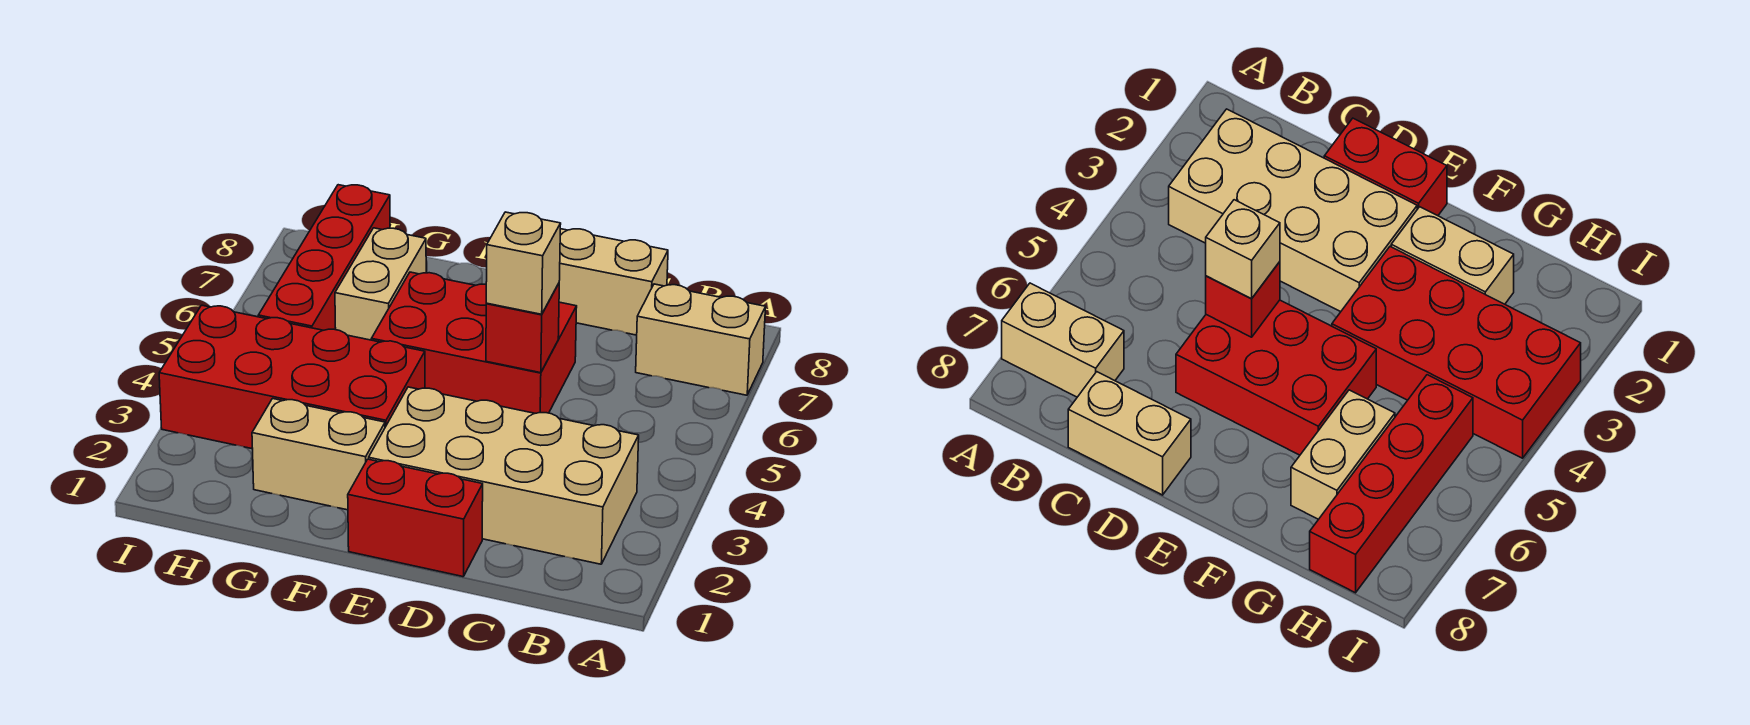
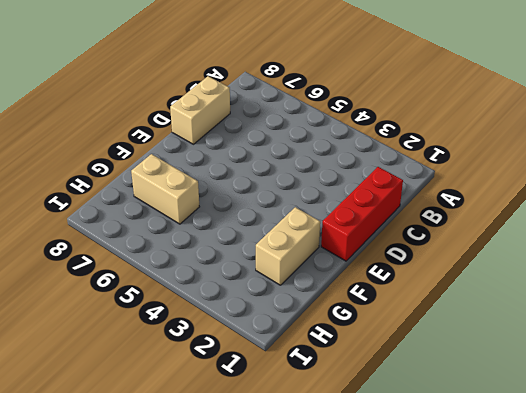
red 1x3 brick [321,167,403,261] -> red 1x2 brick [348,459,483,577]
none -> tan 1x2 brick [636,284,766,395]
none -> tan 2x4 brick [369,387,639,564]

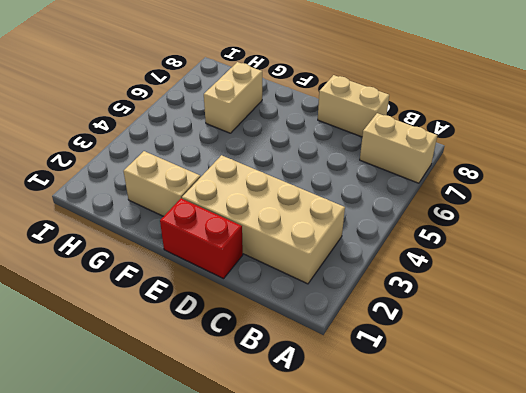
none -> red 2x3 brick [371,272,577,413]
none -> red 2x4 brick [159,305,425,449]

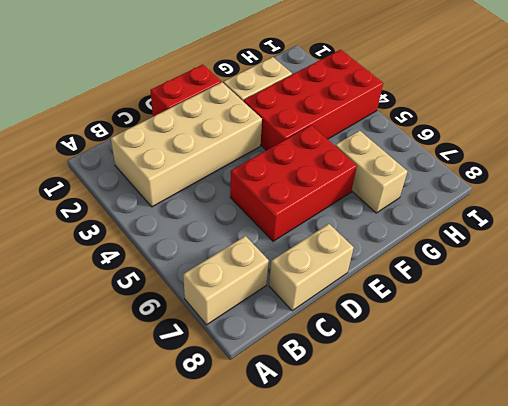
none -> red 1x4 brick [258,185,390,330]
none -> red 1x1 brick [486,284,559,373]

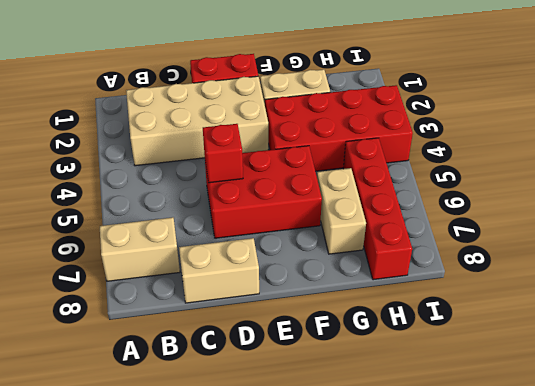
none -> tan 1x1 brick [486,212,561,314]

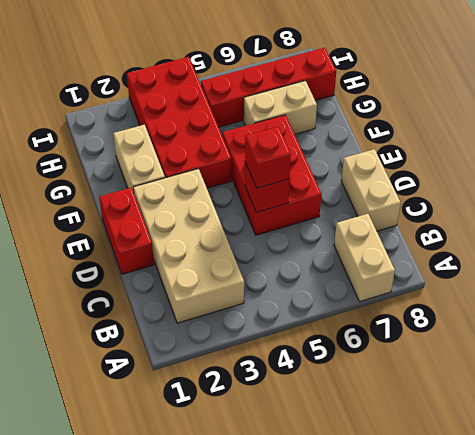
red 1x1 brick [245,127,291,188] -> tan 1x1 brick [486,212,561,314]

